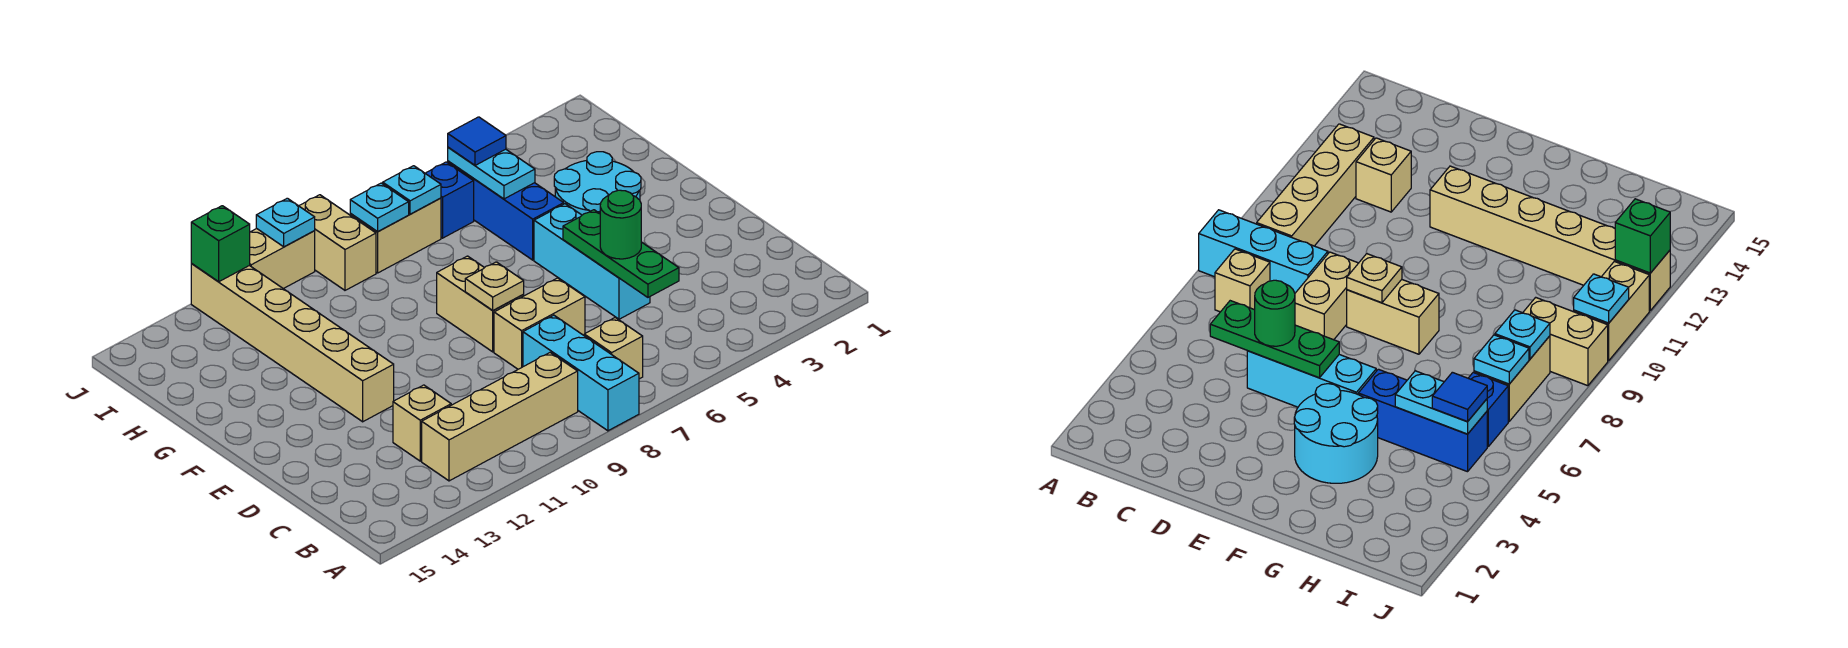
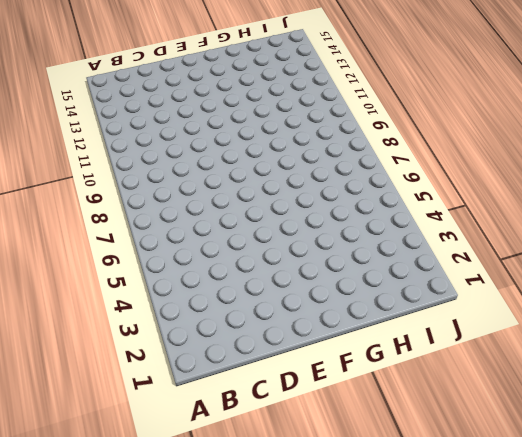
none -> cyan 1x3 brick [523,315,639,431]
none -> tan 1x1 brick [584,318,643,379]
none -> tan 1x4 brick [422,353,578,481]

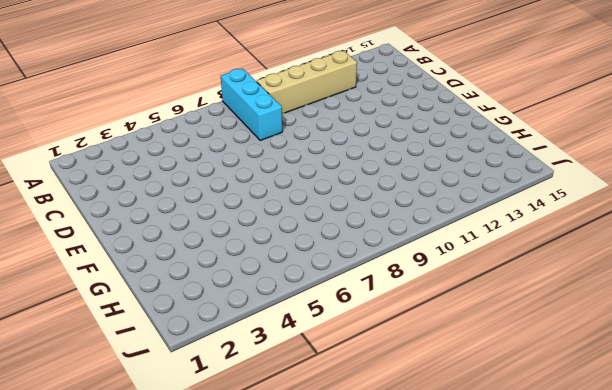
none -> tan 1x1 brick [584,318,643,379]
none -> tan 1x1 brick [393,385,451,461]
none -> cyan 1x3 brick [534,204,650,319]

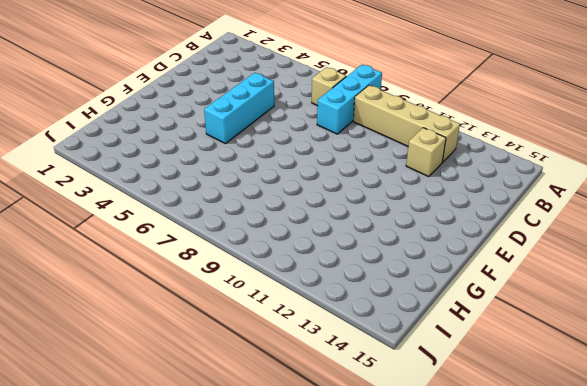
none -> tan 1x2 brick [494,278,585,369]
none -> tan 1x2 brick [437,256,524,352]
none -> tan 1x6 brick [191,263,394,422]

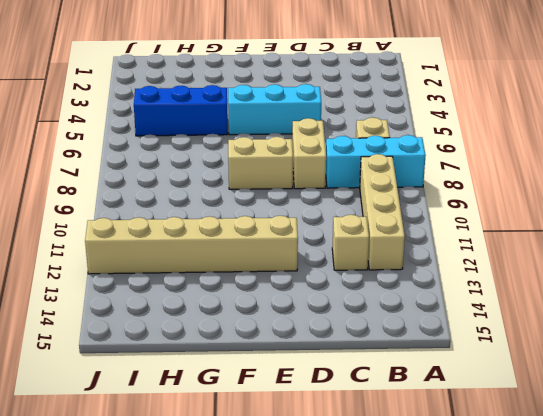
none -> cyan 2x2 round brick [554,152,641,215]
none -> blue 1x1 brick [425,162,474,238]
none -> tan 1x2 brick [350,198,441,273]

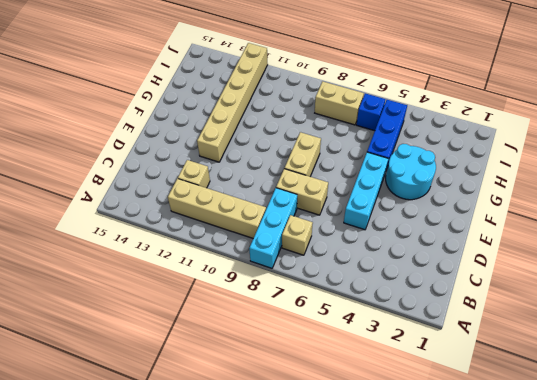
none -> tan 1x2 brick [299,195,376,290]
none -> tan 1x2 brick [249,229,315,289]
none -> green 1x3 plate [563,210,679,297]

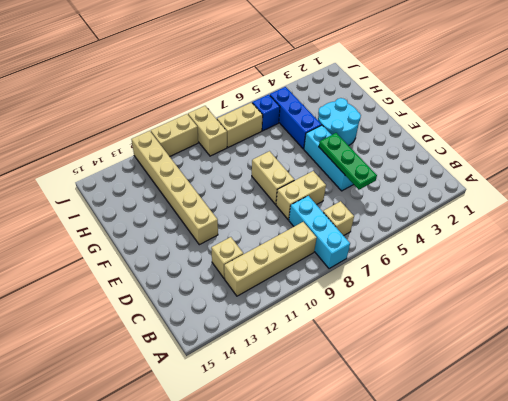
none -> tan 1x1 plate [465,262,524,310]
none -> cyan 1x2 plate [448,147,535,199]
none -> cyan 1x1 plate [383,166,441,214]

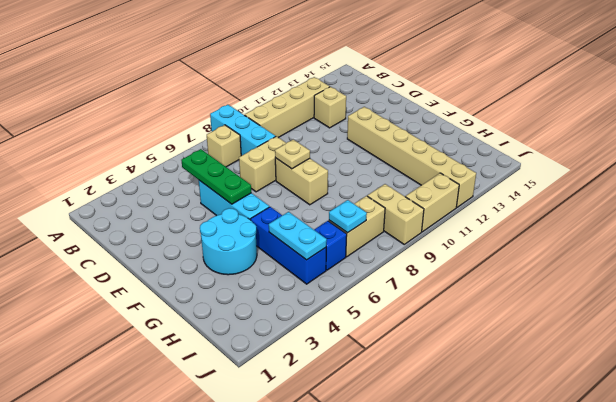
none -> cyan 1x1 plate [350,183,409,231]
none -> cyan 1x1 plate [256,198,315,247]
none -> green 1x1 brick [191,206,250,282]

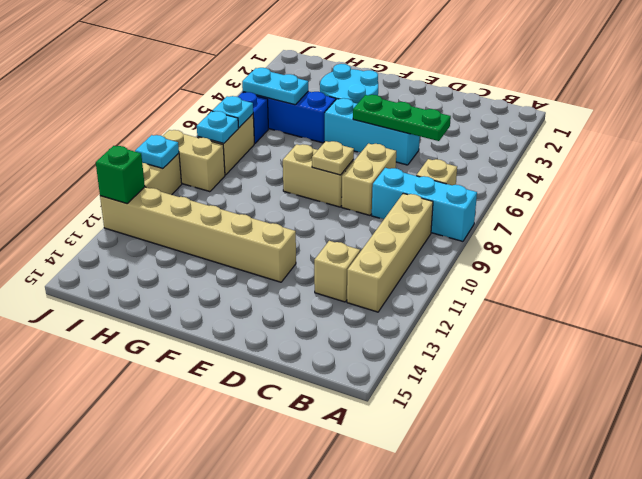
none -> green 1x1 round brick [600,190,641,259]
none -> blue 1x1 tile [448,117,506,165]

